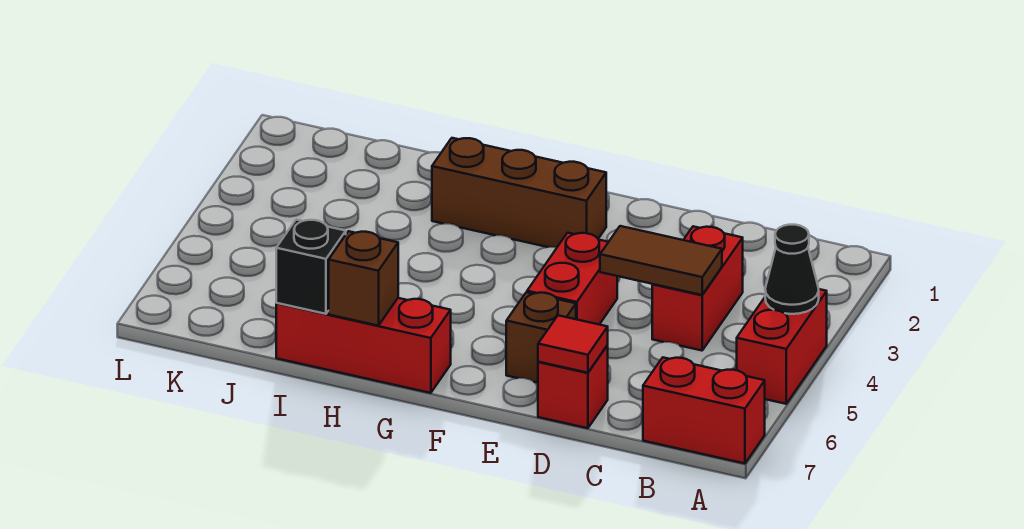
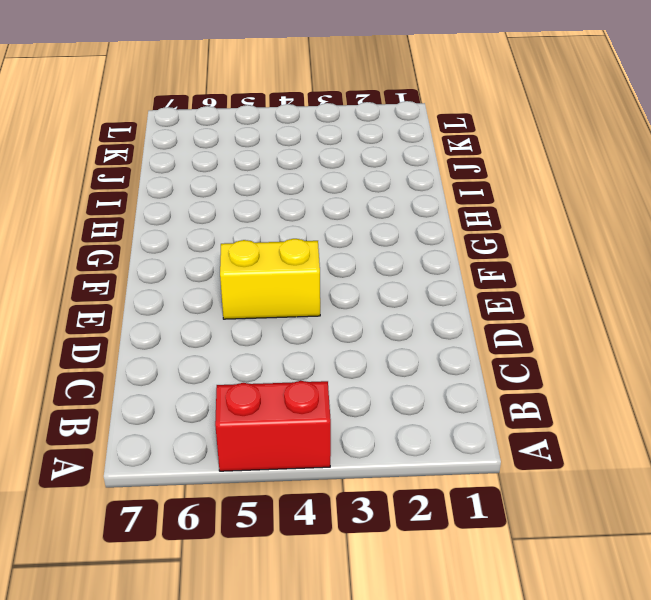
yellow 1x2 brick [220,239,320,319] -> red 1x2 brick [527,233,617,324]
none -> red 1x2 brick [643,358,765,463]
none -> red 1x2 brick [652,226,743,351]
none -> red 1x1 brick [538,345,608,428]

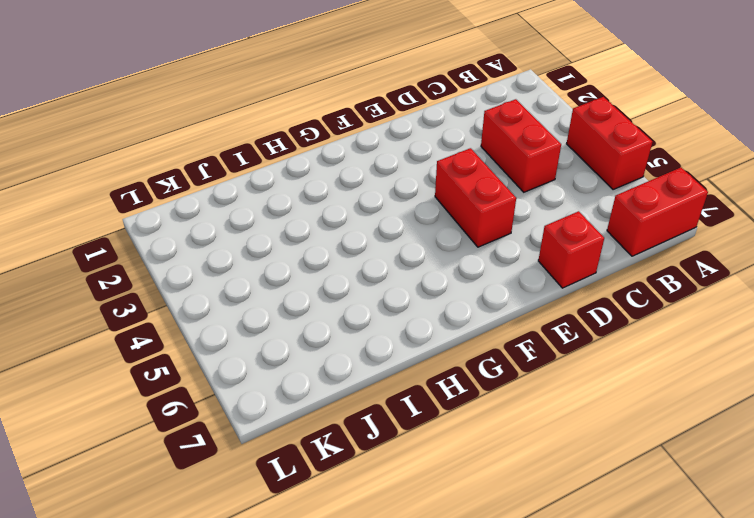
none -> brown 1x1 brick [506,292,576,383]
none -> brown 1x3 brick [432,138,606,248]
none -> red 1x3 brick [276,298,451,393]

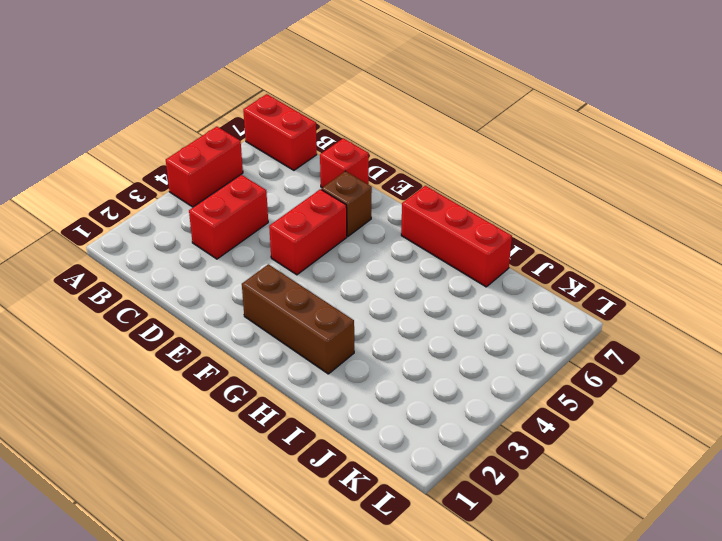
none -> black 1x1 cone [765,225,819,314]
none -> brown 1x2 tile [600,226,722,295]
none -> red 1x1 tile [538,315,608,373]

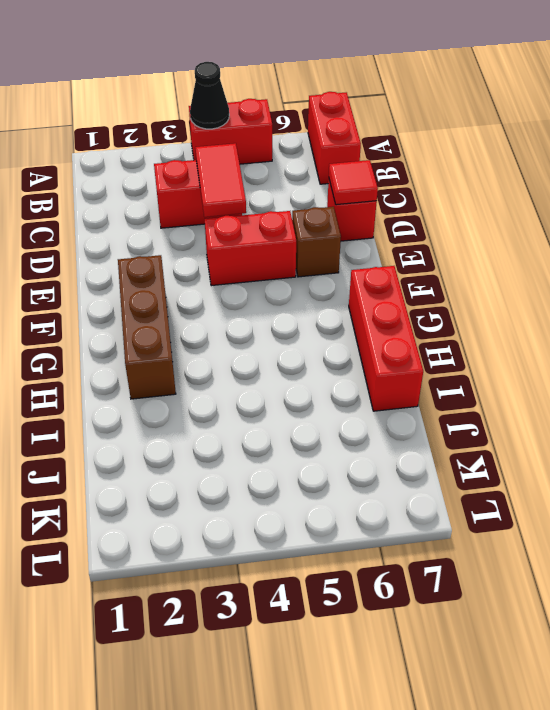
red 1x2 tile [195,143,246,217] -> brown 1x2 tile [600,226,722,295]
none -> brown 1x1 brick [329,231,398,326]
none -> black 1x1 brick [276,220,346,314]

